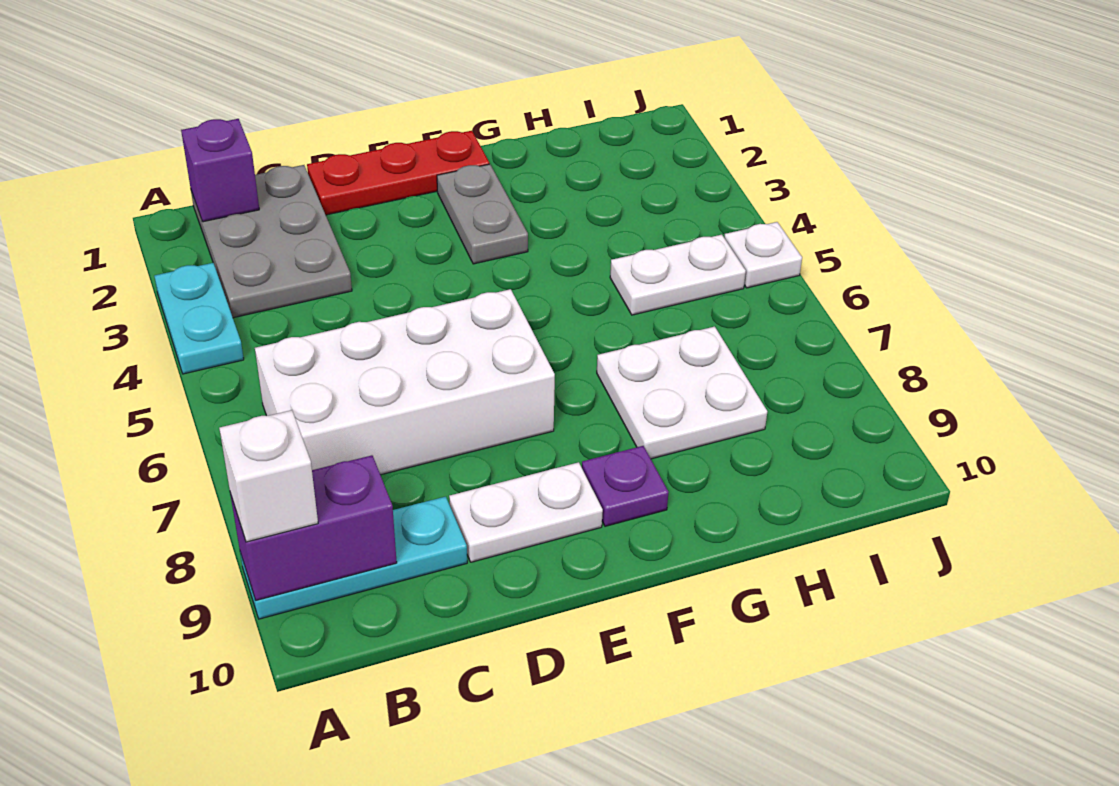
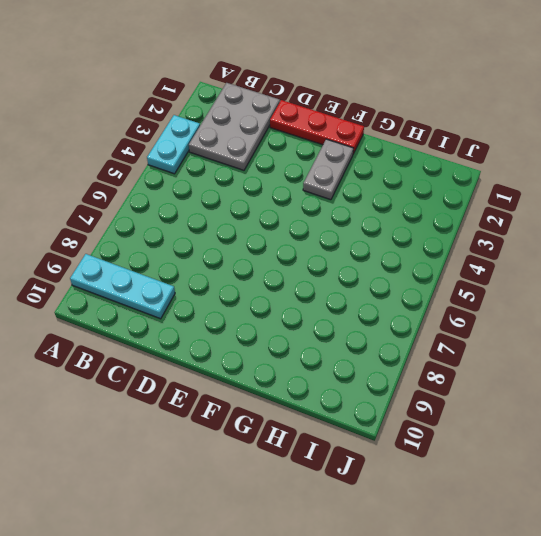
none -> white 2x4 brick [255,289,555,475]
none -> white 1x2 plate [449,462,603,562]
none -> purple 1x1 plate [582,446,669,526]

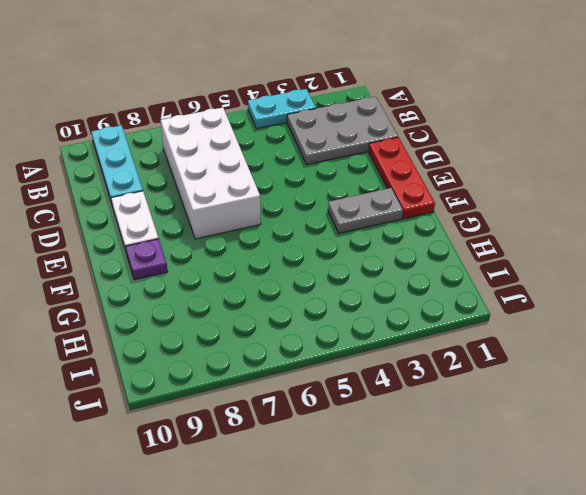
none -> white 2x2 plate [597,326,767,459]
none -> white 1x2 plate [610,235,746,315]
none -> white 1x1 plate [724,222,802,288]

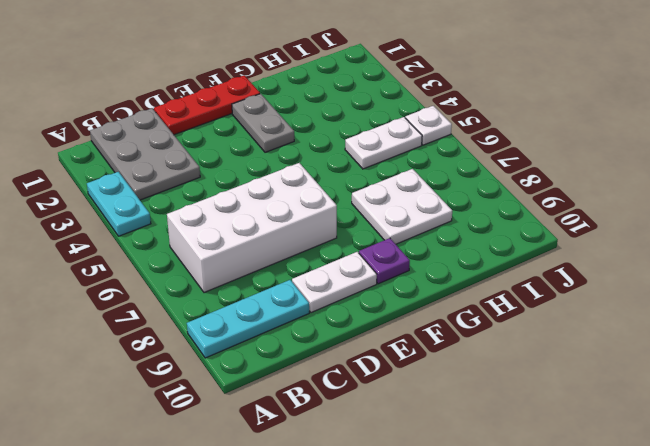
none -> purple 1x2 brick [230,455,397,600]
none -> purple 1x1 brick [181,119,259,222]
none -> white 1x1 brick [219,410,318,542]

